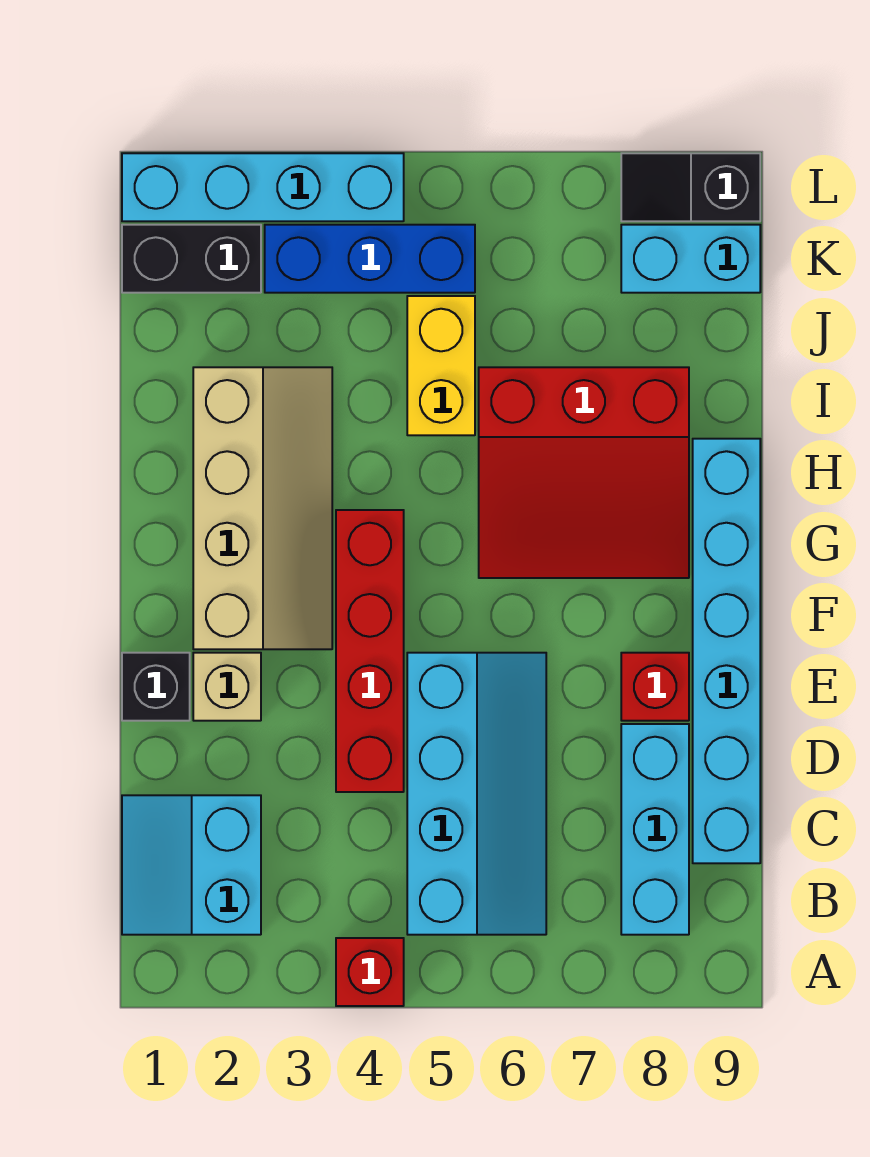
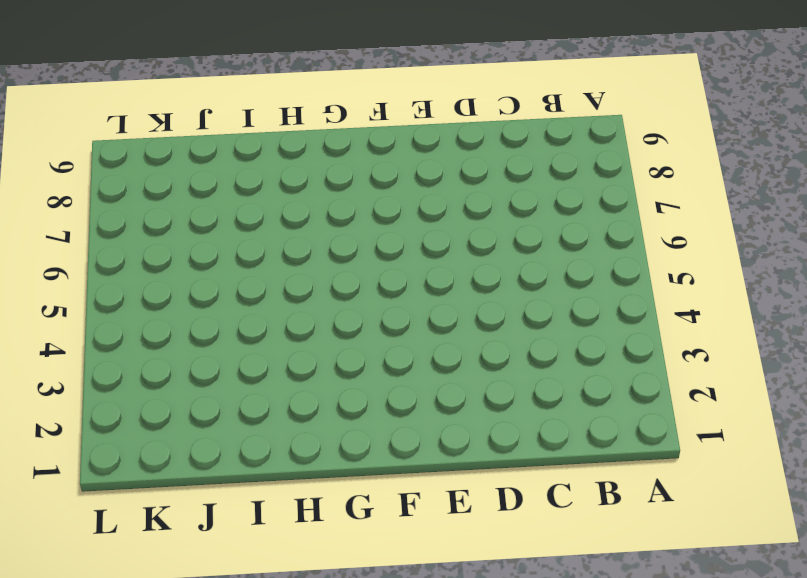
none -> red 1x1 brick [336,938,404,1006]
none -> cyan 2x2 slope [122,795,261,935]
none -> cyan 2x4 slope [407,653,546,935]

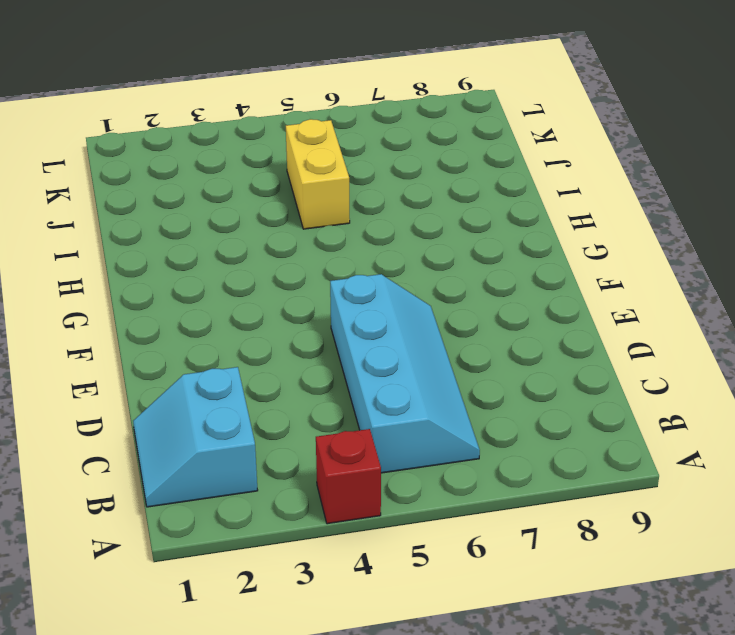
none -> cyan 1x3 brick [621,724,689,935]
none -> cyan 1x6 brick [693,439,760,863]
none -> red 1x4 brick [336,510,404,792]

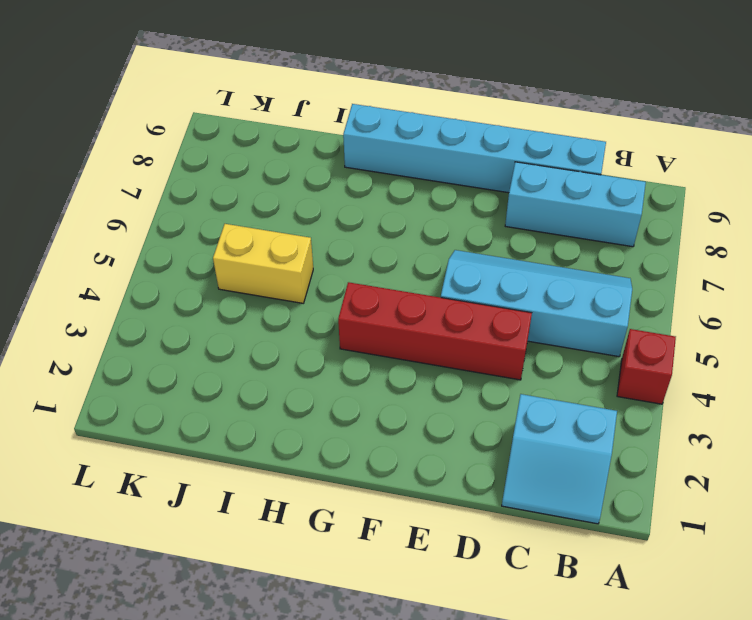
none -> black 1x1 brick [122,653,190,721]
none -> tan 1x1 brick [193,653,261,721]
none -> red 1x1 brick [621,653,689,721]

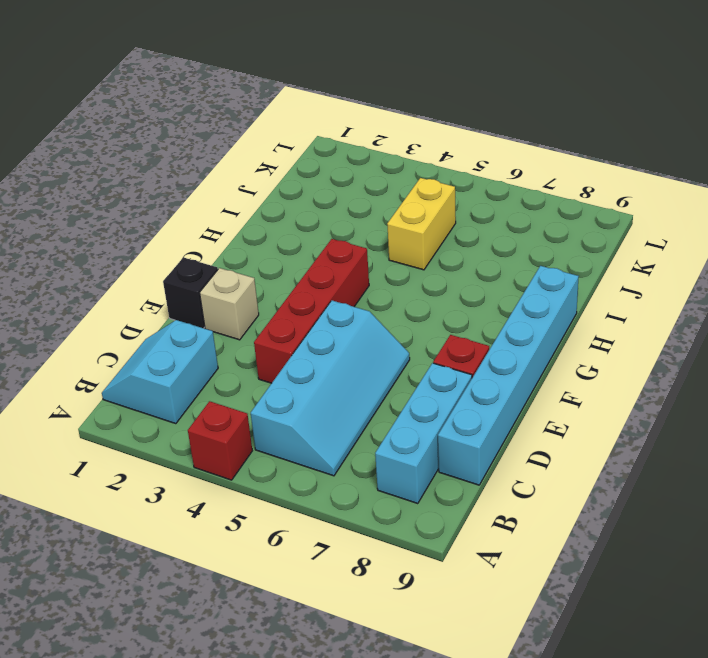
none -> tan 2x4 slope [193,367,332,649]
none -> red 3x3 slope [479,367,689,578]
none -> black 1x2 brick [122,225,261,293]

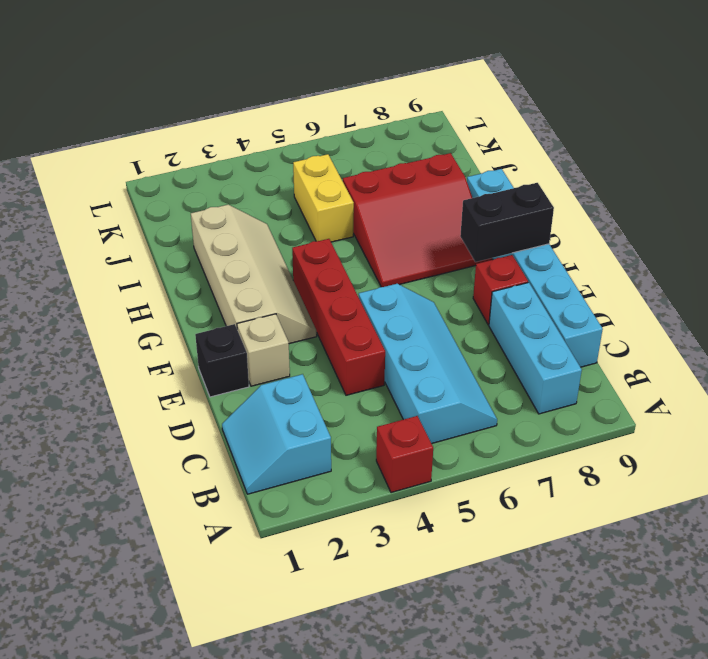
black 1x2 brick [460,183,554,262] -> black 1x2 brick moved to [122,225,261,293]
none -> blue 1x3 brick [265,225,475,293]
none -> cyan 1x2 brick [621,225,760,293]
none -> cyan 1x4 brick [122,153,404,221]

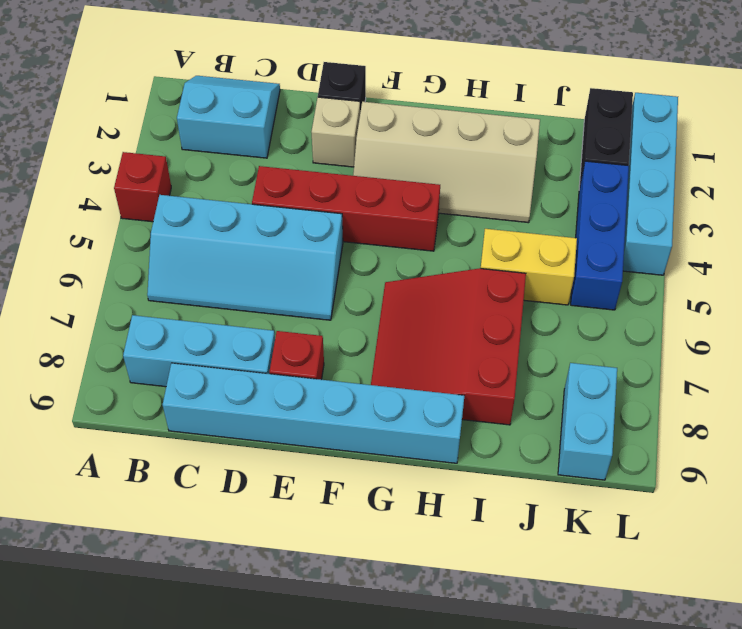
none -> black 1x2 slope [621,153,760,221]

